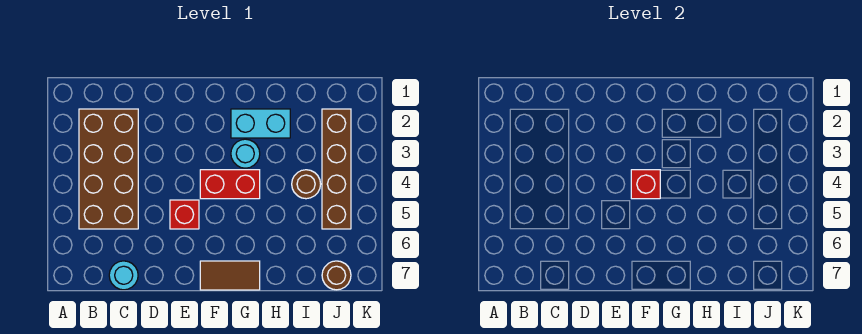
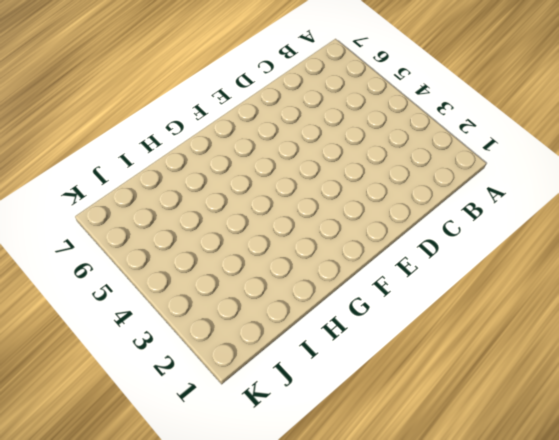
none -> brown 2x4 brick [79,109,138,229]
none -> cyan 1x1 round brick [109,261,138,290]

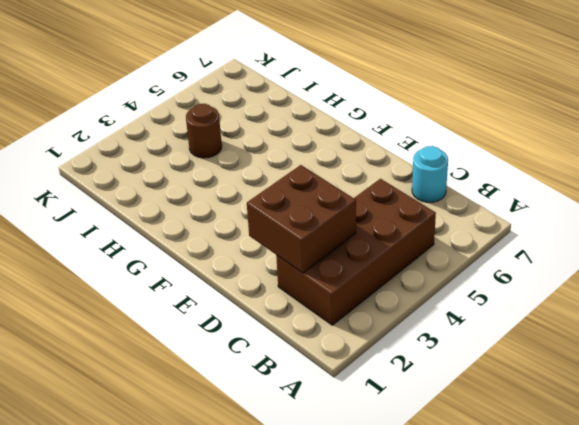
brown 2x2 brick [247,165,356,273] -> none
none -> red 1x1 brick [170,200,199,229]
none -> red 1x2 brick [200,170,260,199]

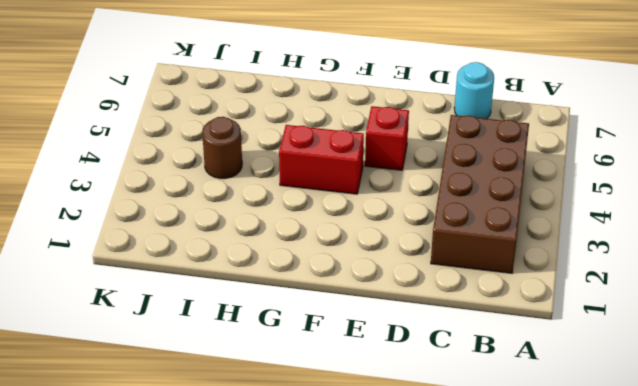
none -> brown 1x2 tile [200,261,260,290]
none -> cyan 1x2 brick [231,109,290,138]

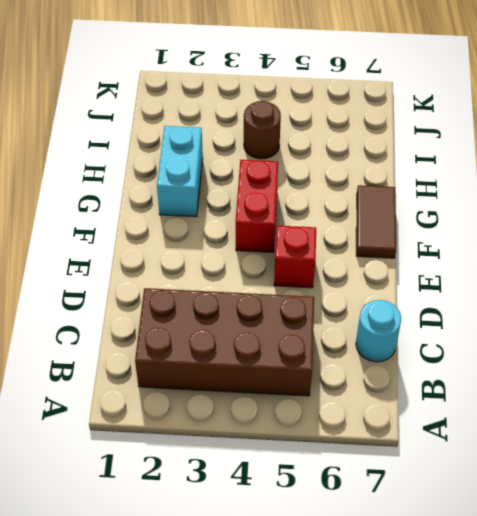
none -> cyan 1x1 round brick [231,139,260,168]
none -> brown 1x4 brick [322,109,351,229]

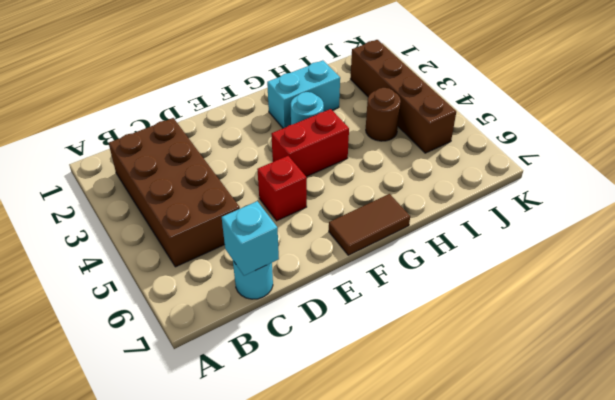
cyan 1x1 brick [222,201,279,276] -> none
none -> brown 1x1 round brick [322,261,351,290]
none -> red 1x1 brick [631,170,660,199]

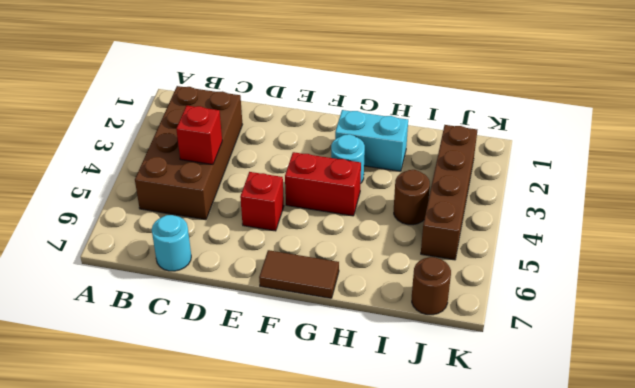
red 1x1 brick [176,105,222,164] -> red 1x1 brick moved to [631,170,660,199]

